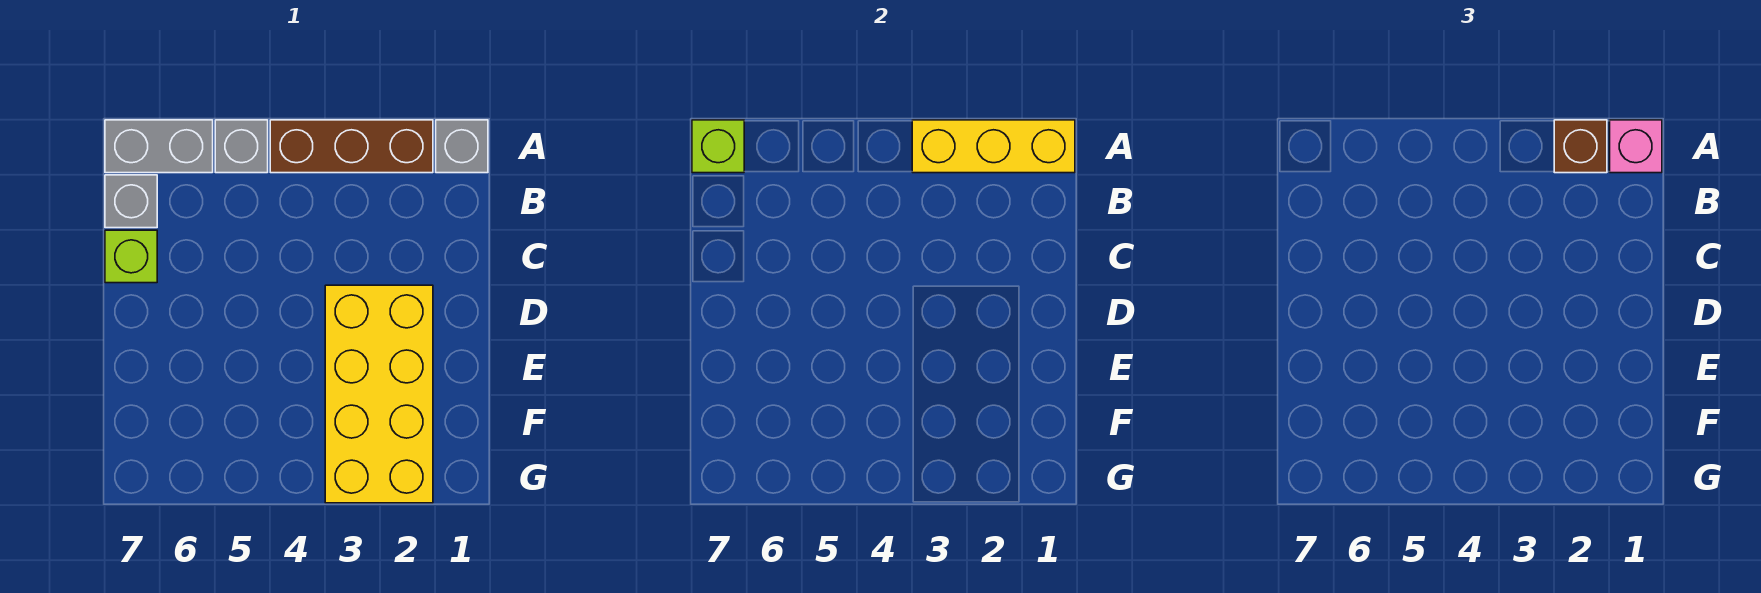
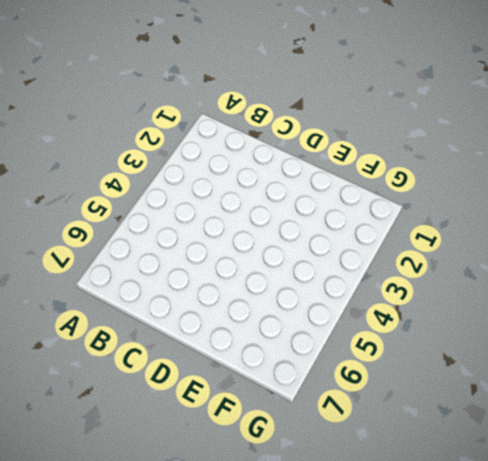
none -> grey 1x1 brick [436,120,488,173]
none -> brown 1x3 brick [270,120,433,173]

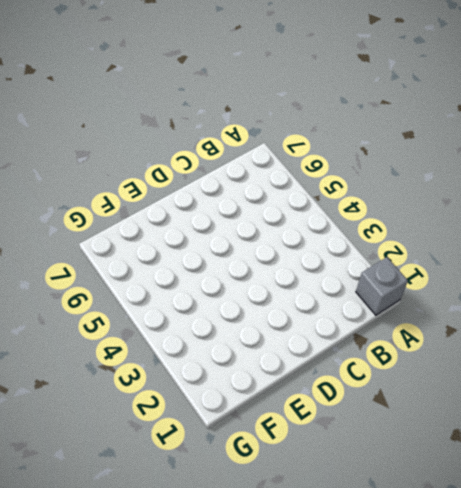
none -> brown 1x3 brick [270,120,433,173]
none -> grey 1x1 brick [215,120,268,173]

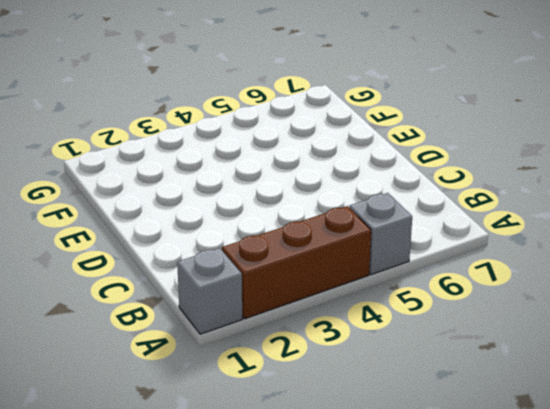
none -> grey 1x2 brick [105,120,213,173]
none -> grey 1x1 brick [105,175,157,228]

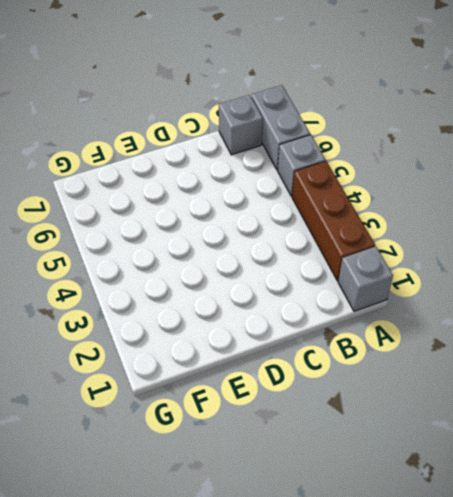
none -> lime 1x1 brick [105,230,157,283]
none -> yellow 2x4 brick [325,285,433,503]

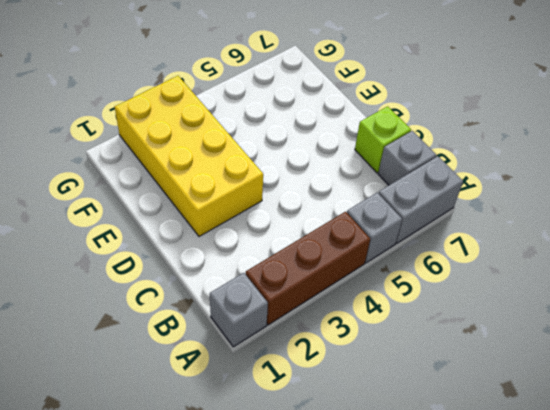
none -> yellow 1x3 brick [912,120,1075,173]
none -> lime 1x1 brick [692,120,744,173]

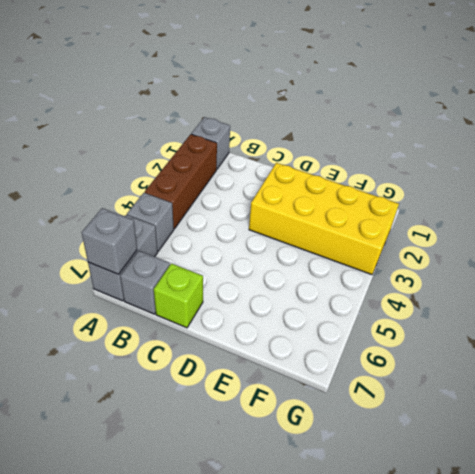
grey 1x1 brick [82,208,137,274] -> lime 1x1 brick [692,120,744,173]
none -> yellow 1x3 brick [912,120,1075,173]
none -> pink 1x1 brick [1610,120,1662,173]

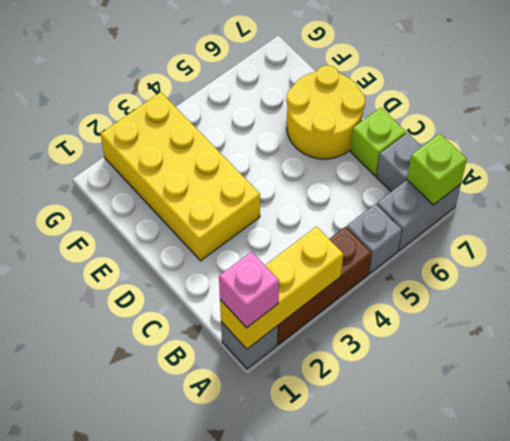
yellow 2x2 round brick [287,65,365,159] -> none
none -> brown 1x1 brick [1554,120,1607,173]

